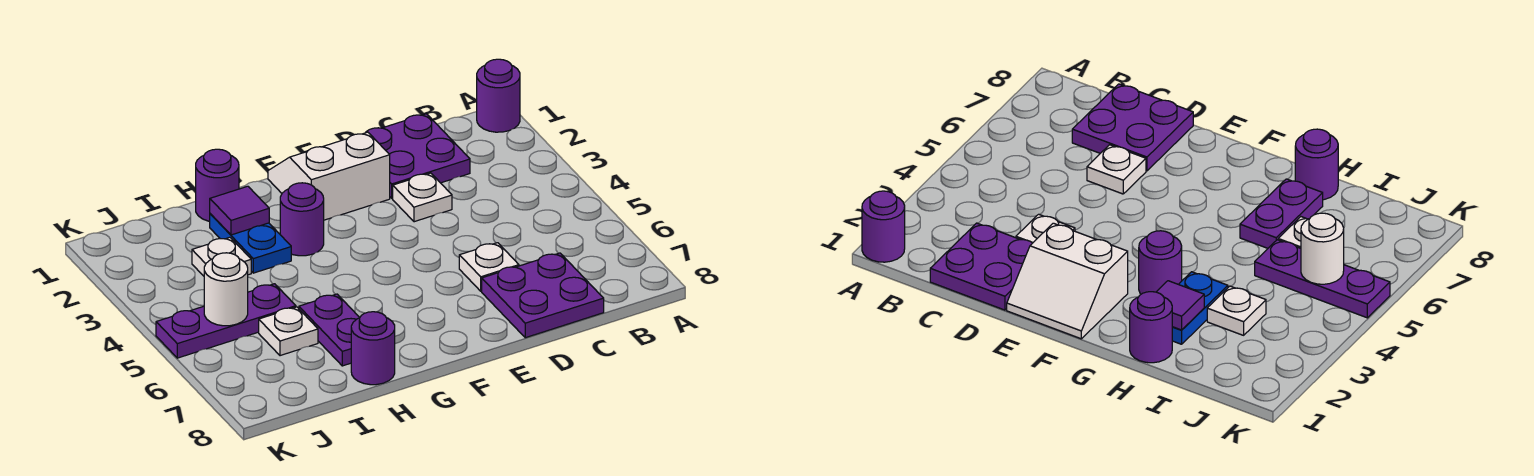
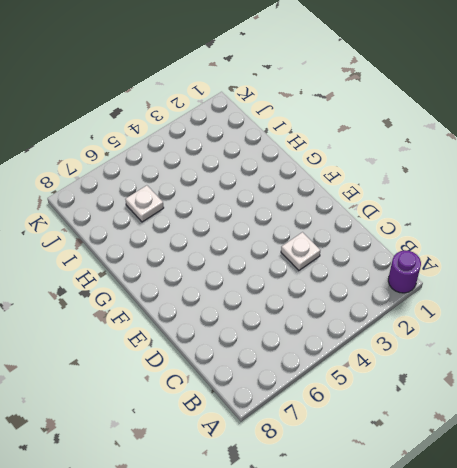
none -> purple 2x2 plate [366,114,470,198]
none -> purple 2x2 plate [482,253,604,338]
none -> white 1x1 plate [459,243,519,291]

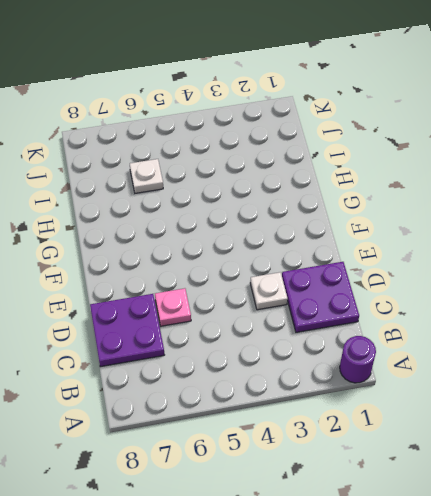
pink 1x1 plate [155,288,191,326] -> white 1x1 plate [459,243,519,291]
none -> white 2x2 slope [268,132,390,220]
none -> purple 1x1 round brick [280,183,324,256]
none -> purple 1x1 round brick [196,149,239,221]

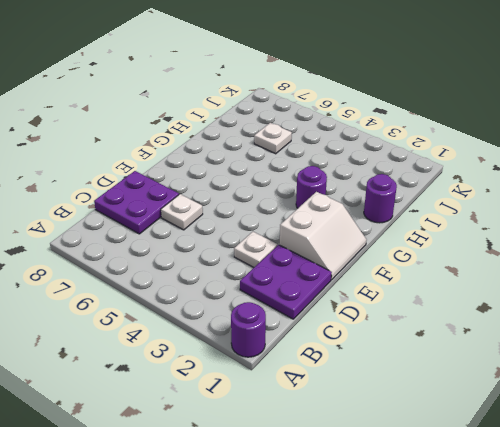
none -> blue 1x2 plate [210,214,291,273]
none -> purple 1x2 plate [299,294,360,366]
none -> purple 1x1 round brick [351,312,395,385]

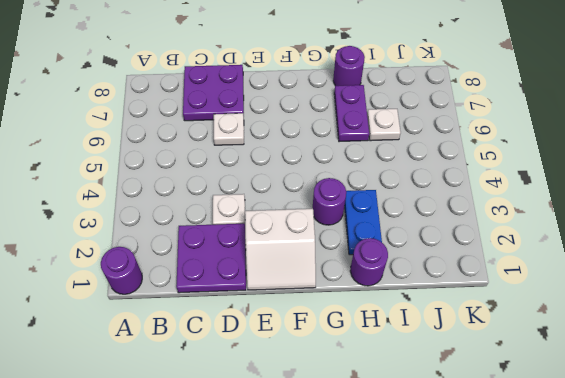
none -> white 1x1 plate [192,237,251,276]
none -> purple 1x3 plate [156,284,296,358]
none -> purple 1x1 tile [210,186,269,235]

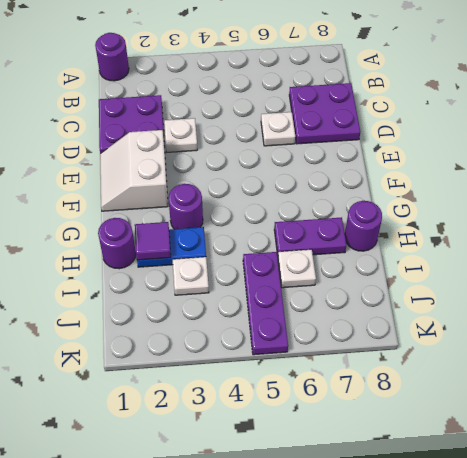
none -> white 1x1 round brick [204,253,248,326]

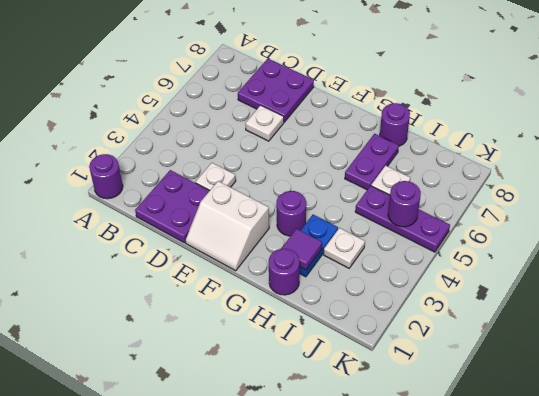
purple 1x1 round brick [388,181,421,227] -> white 1x1 round brick [204,253,248,326]

